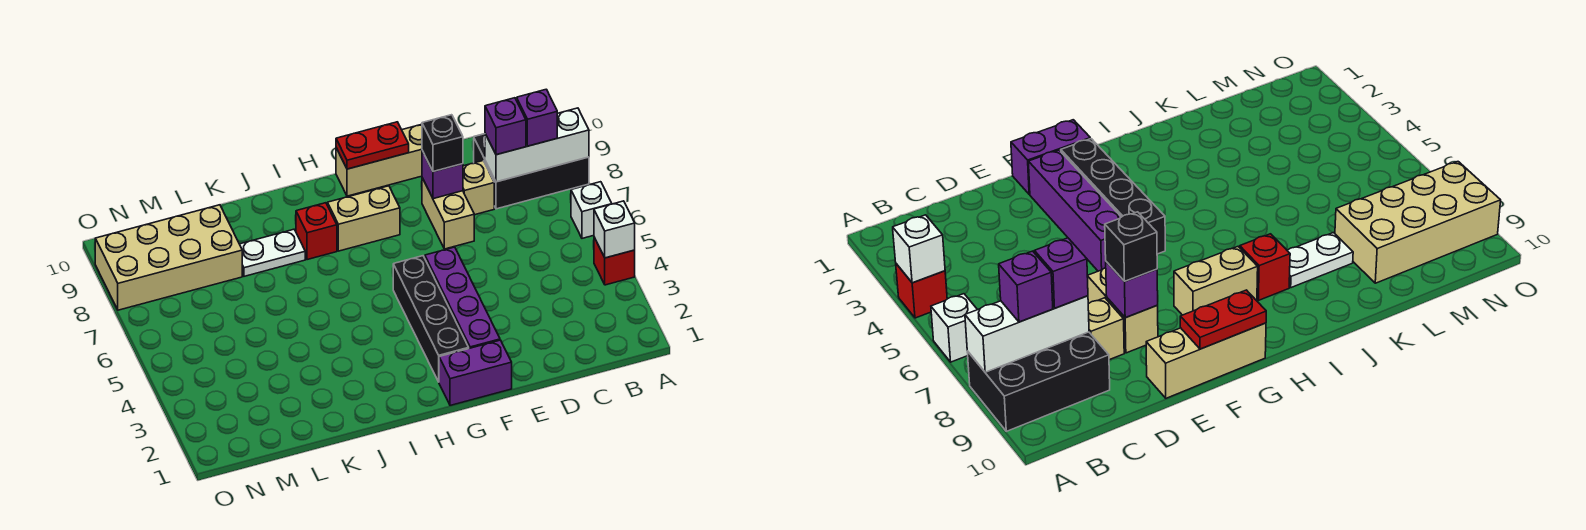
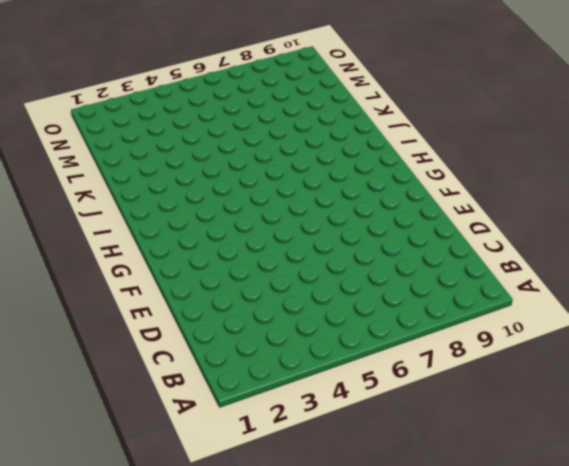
none -> red 1x1 brick [594,237,635,285]
none -> white 1x1 brick [571,182,612,238]
none -> black 2x3 brick [474,134,589,209]

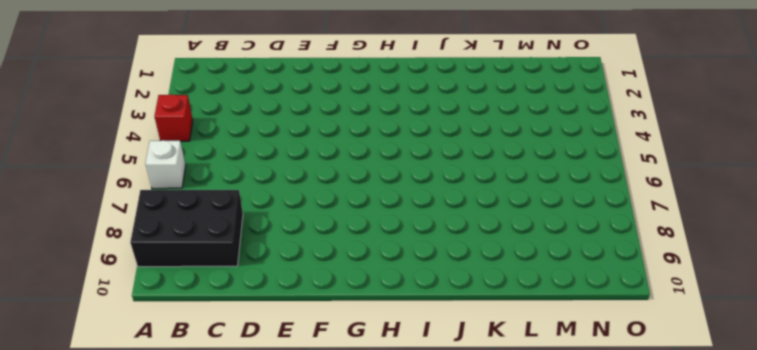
none -> tan 1x1 brick [463,161,494,215]
none -> tan 1x2 brick [422,178,474,249]
none -> tan 1x3 brick [336,124,422,196]

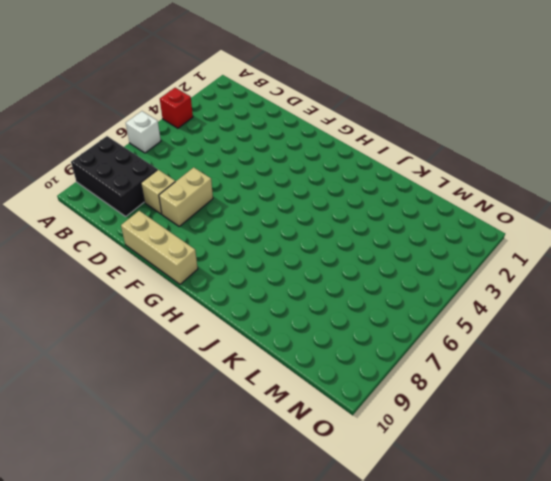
none -> purple 1x2 brick [439,340,512,405]
none -> purple 1x4 brick [425,247,500,348]
none -> black 1x4 brick [393,256,469,382]

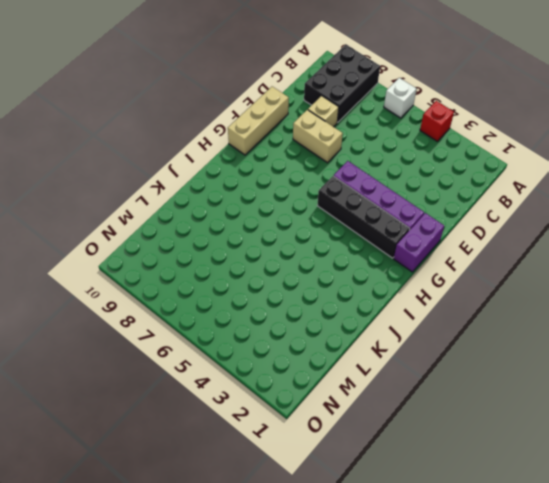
none -> tan 1x2 brick [328,186,400,251]
none -> red 1x1 brick [296,203,337,260]
none -> white 1x2 plate [240,229,305,276]

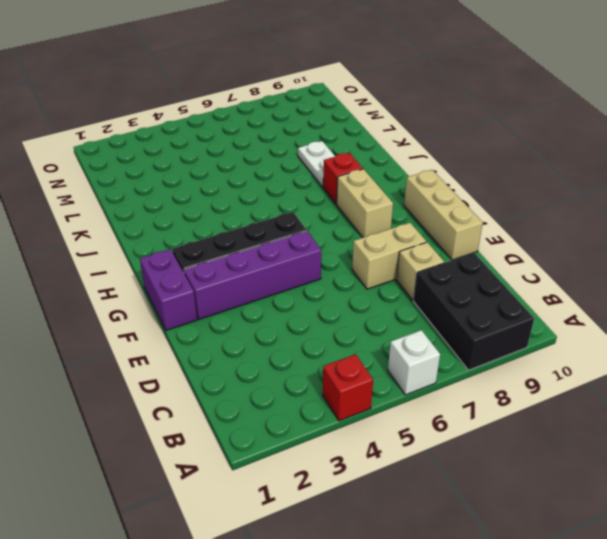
none -> tan 2x4 brick [95,205,242,310]
none -> white 1x1 brick [594,201,635,258]
none -> white 1x3 brick [485,108,589,182]

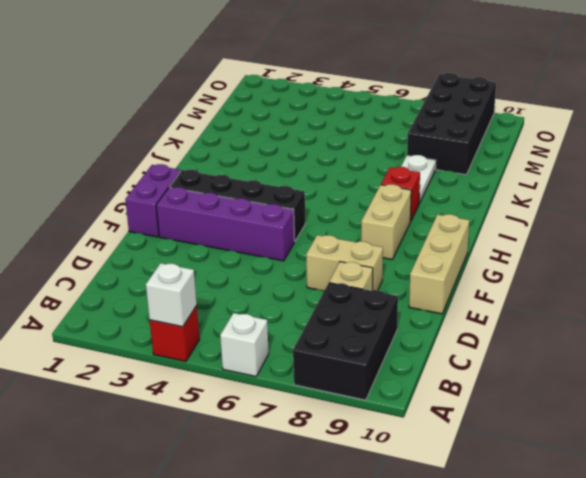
black 2x4 brick [407,73,496,175] -> tan 2x4 brick [95,205,242,310]
none -> white 1x3 brick [485,108,589,182]
none -> purple 1x1 brick [422,151,463,199]
none -> red 1x2 plate [336,122,409,169]

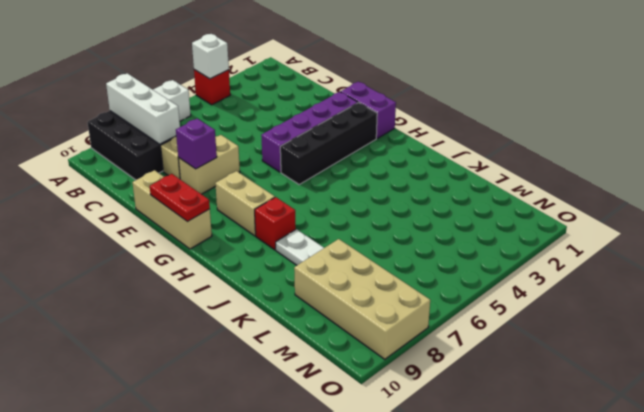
none -> purple 1x1 brick [517,89,557,146]
none -> purple 1x1 brick [485,98,526,155]
none -> black 1x1 brick [422,115,463,172]

